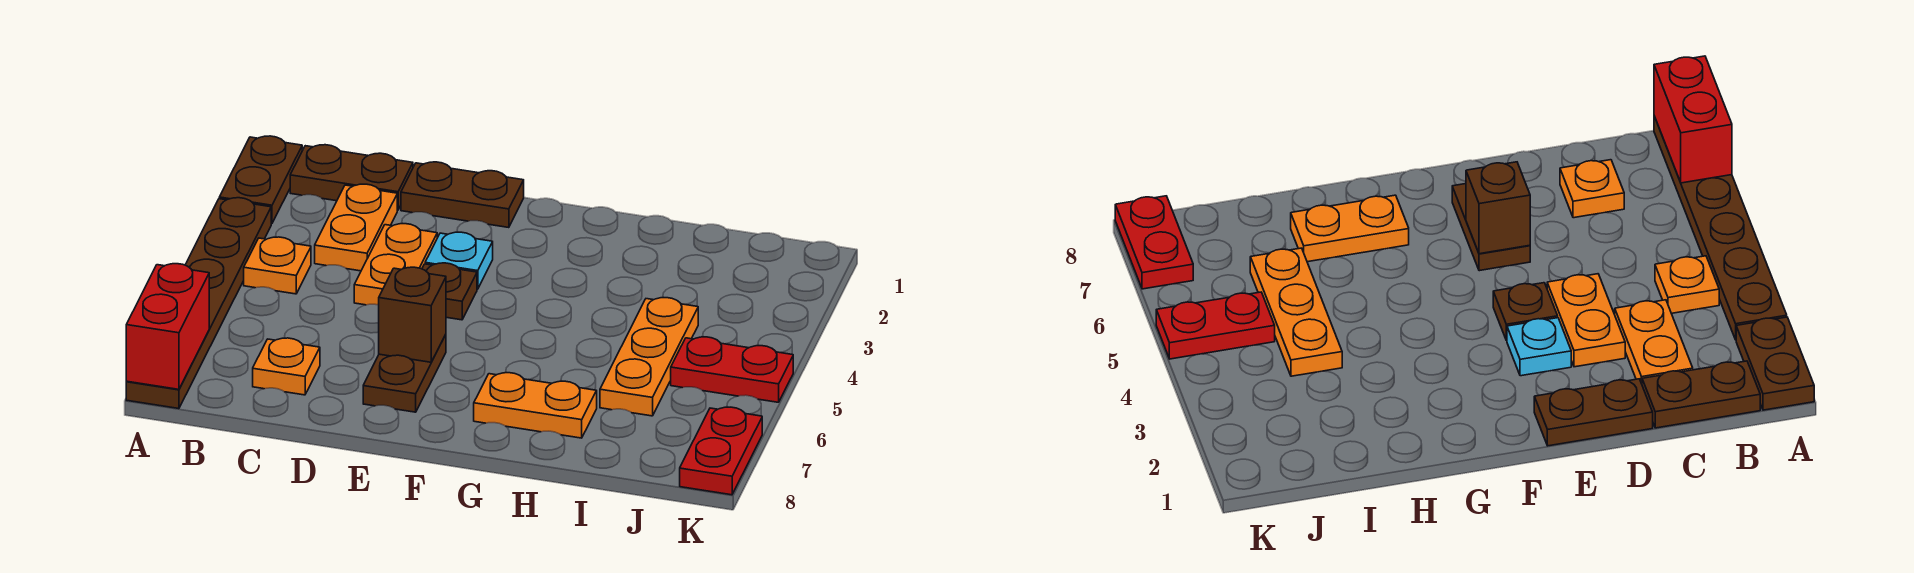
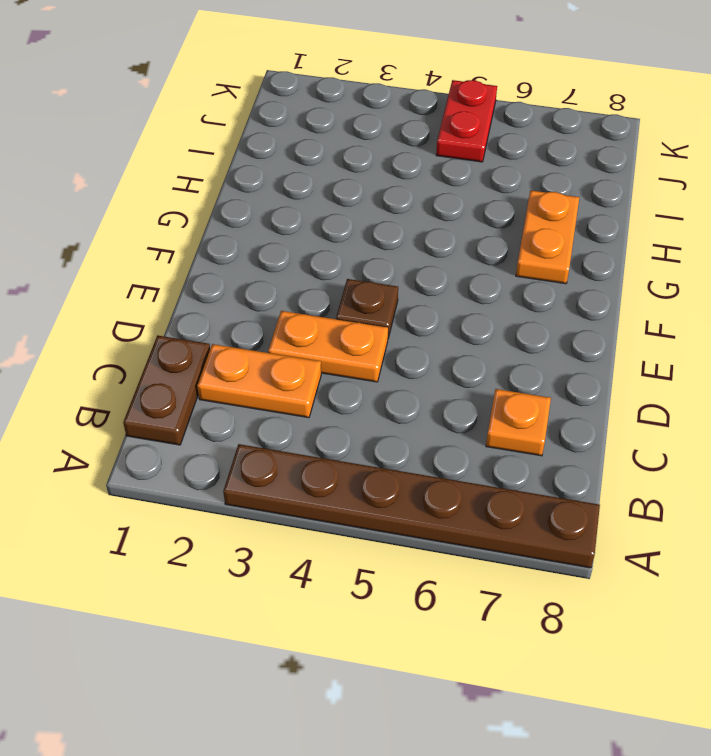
none -> brown 1x2 plate [219,136,302,224]
none -> orange 1x1 plate [244,237,311,294]
none -> brown 1x2 plate [401,162,524,228]

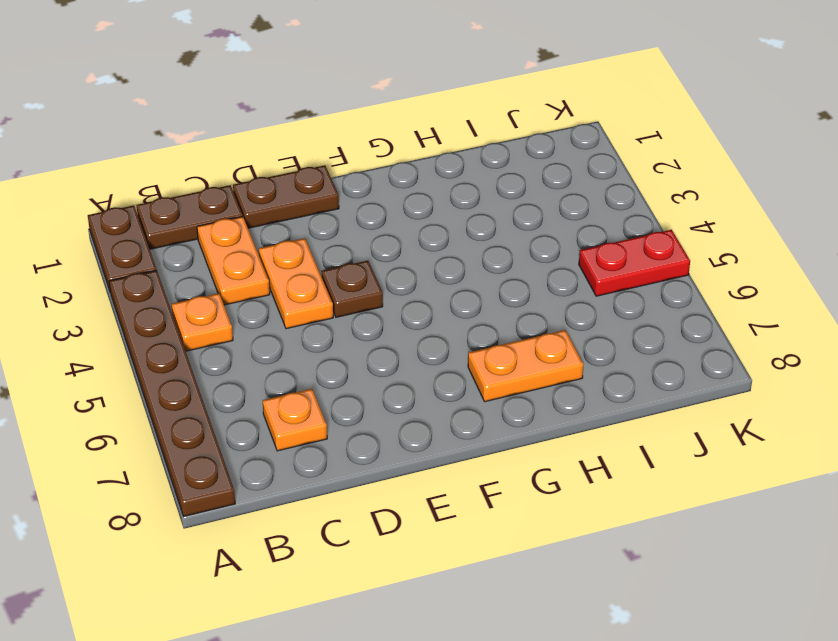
none -> cyan 1x1 plate [425,232,493,289]
none -> brown 1x2 plate [363,335,446,412]
none -> orange 1x3 plate [600,298,698,416]

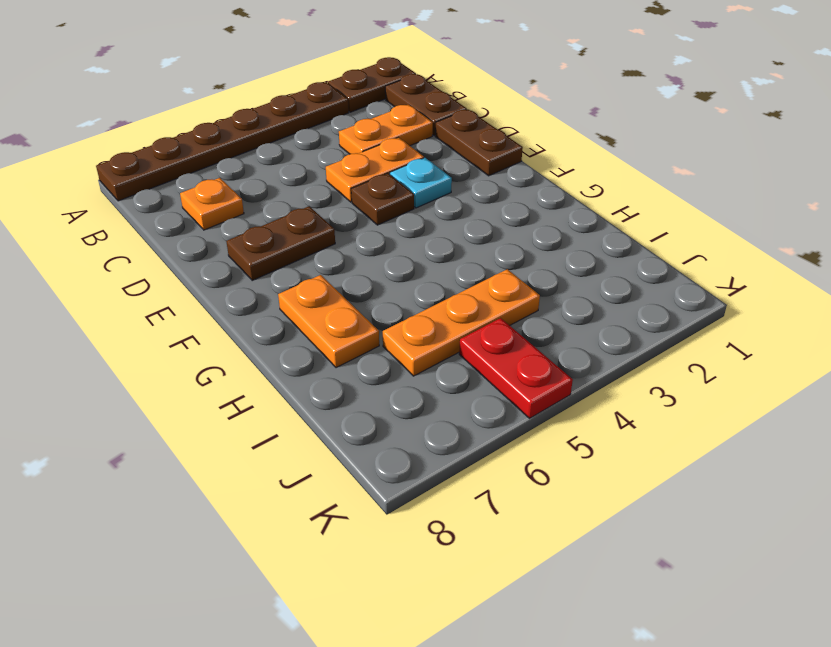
none -> orange 1x1 plate [244,237,311,294]
none -> red 1x2 plate [680,407,762,495]
none -> red 1x2 brick [126,264,209,389]

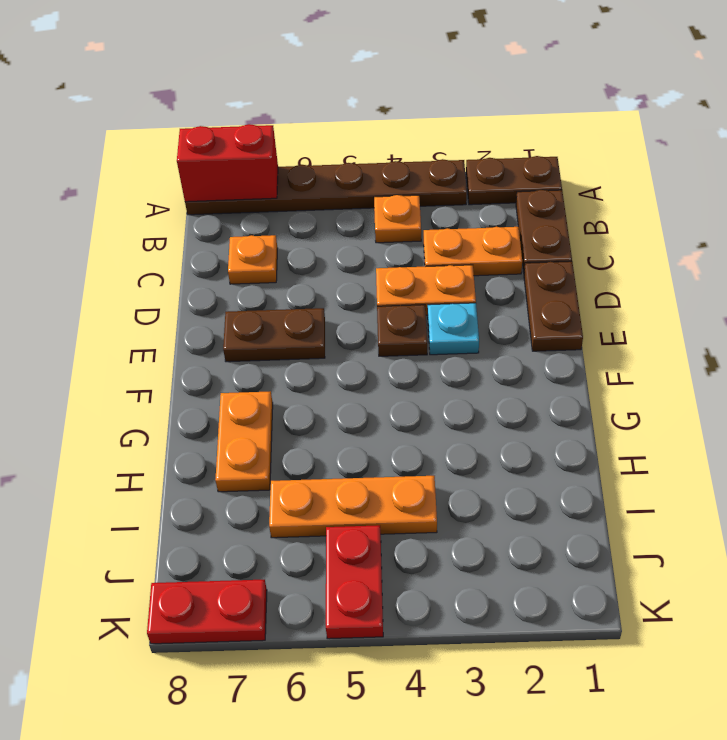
none -> brown 1x1 brick [379,267,446,362]

